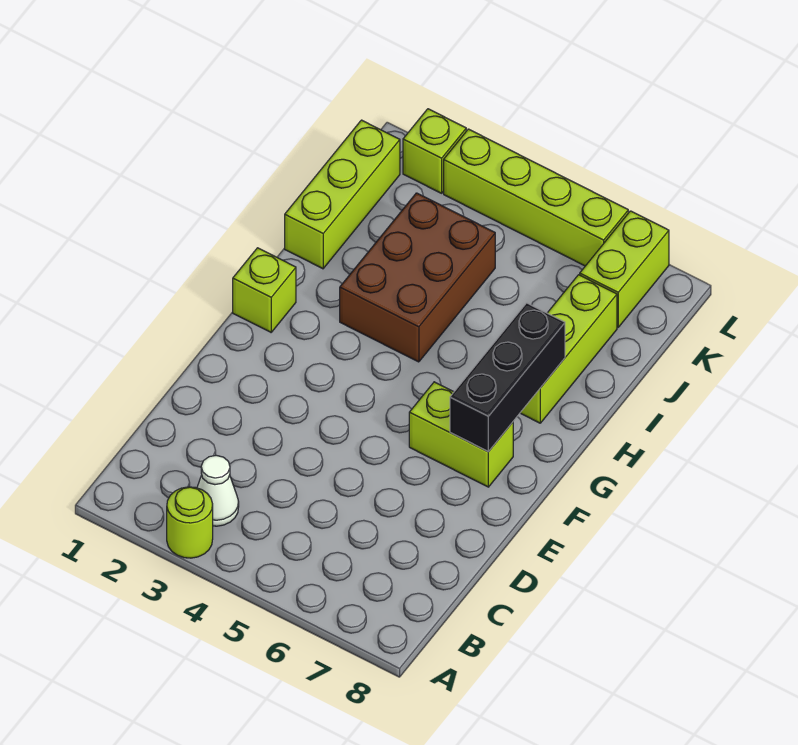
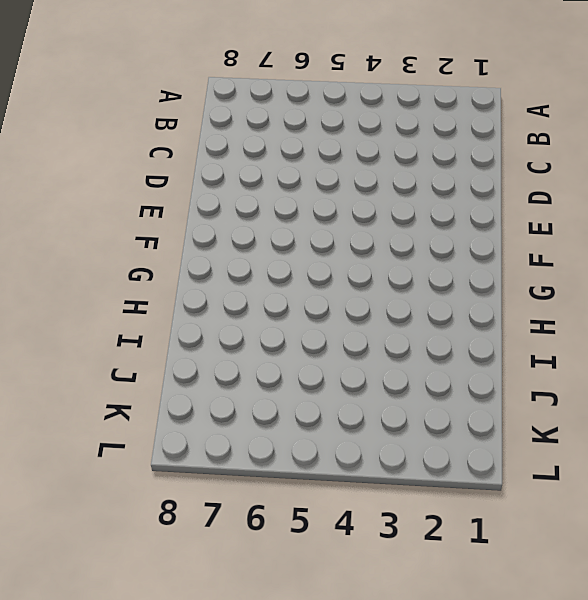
none -> lime 1x1 round brick [167,487,213,558]
none -> white 1x1 cone [197,455,239,526]

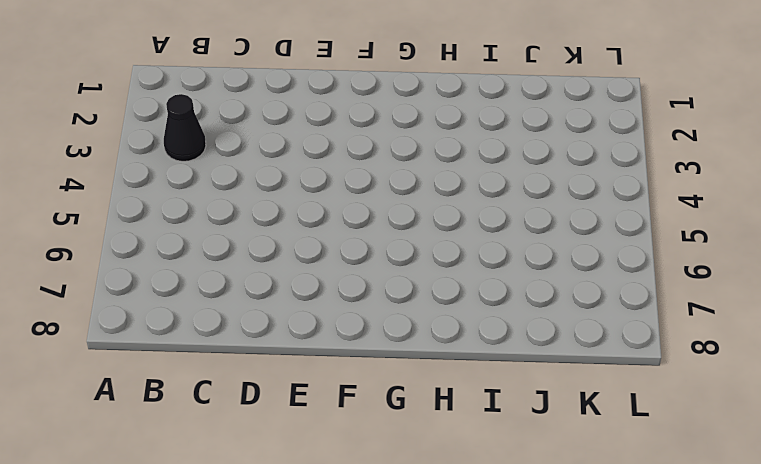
black 1x1 cone [164,94,206,161] -> white 1x1 cone [197,455,239,526]
none -> lime 1x1 round brick [167,487,213,558]
none -> lime 1x2 brick [409,382,513,487]

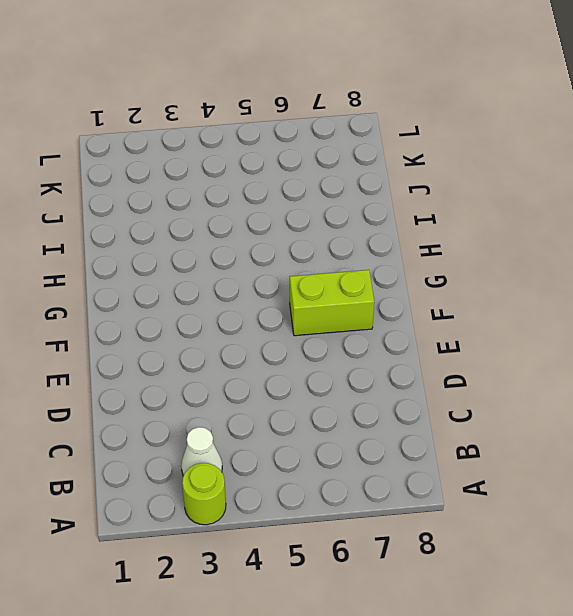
none -> lime 1x1 brick [233,248,296,332]
none -> brown 2x3 brick [340,193,495,362]

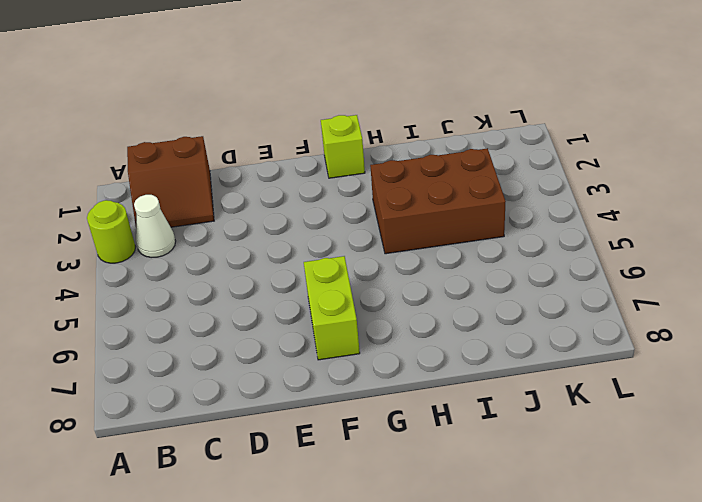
brown 2x2 slope [127,136,214,227] -> none
none -> lime 1x3 brick [520,275,617,423]
none -> lime 1x3 brick [285,120,400,269]

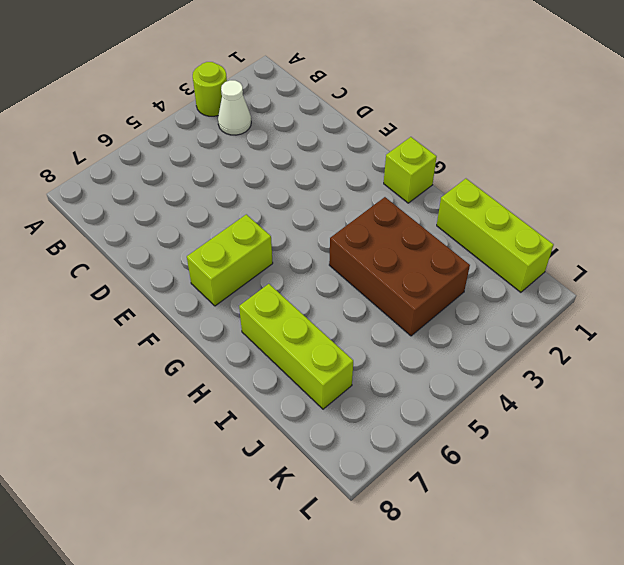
none -> lime 1x2 brick [580,211,669,327]
none -> lime 1x1 brick [403,109,466,193]

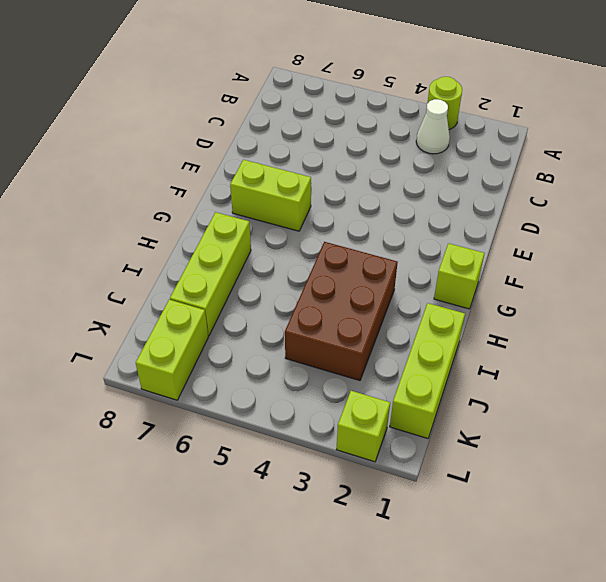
none -> lime 1x4 brick [444,129,628,266]
none -> black 1x3 brick [450,303,565,452]

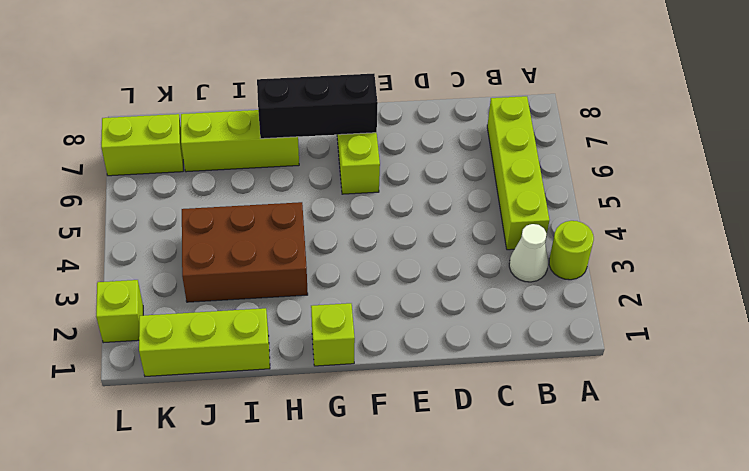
lime 1x4 brick [487,96,549,250] -> lime 1x4 brick moved to [444,129,628,266]

